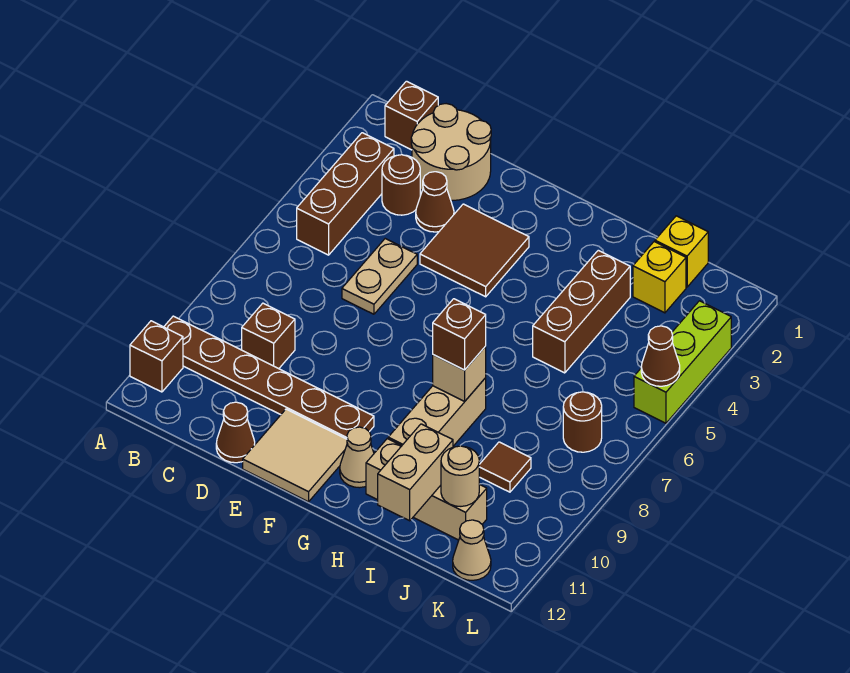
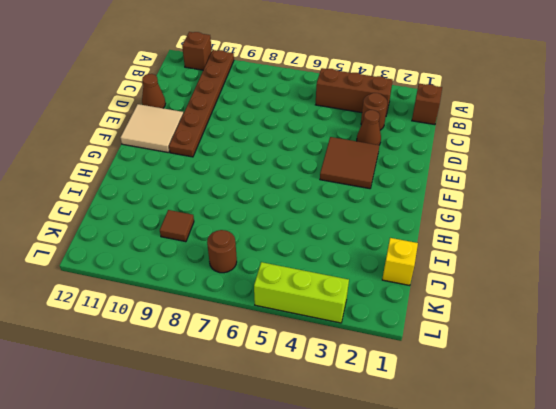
none -> tan 2x2 round brick [411,104,491,200]
none -> brown 1x1 brick [242,303,295,369]
none -> tan 1x2 plate [342,239,417,314]

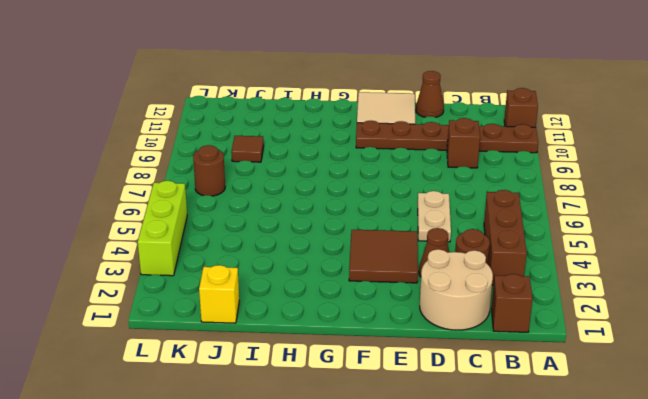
none -> tan 1x1 cone [340,427,374,488]
none -> tan 1x3 brick [388,378,486,446]
none -> tan 1x3 brick [366,439,487,540]

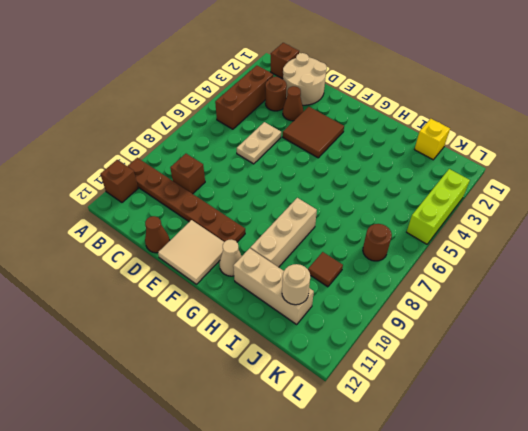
none -> brown 1x3 brick [533,250,630,373]
none -> yellow 1x1 brick [633,242,686,313]
none -> tan 1x1 cone [453,520,491,580]

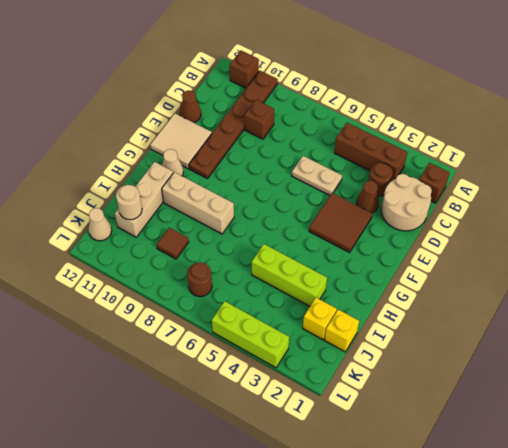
lime 1x3 brick [252,244,327,306] -> brown 1x3 brick [533,250,630,373]
none -> tan 1x1 brick [433,346,486,401]
none -> tan 1x2 brick [378,424,453,521]
none -> brown 1x1 cone [641,326,680,386]

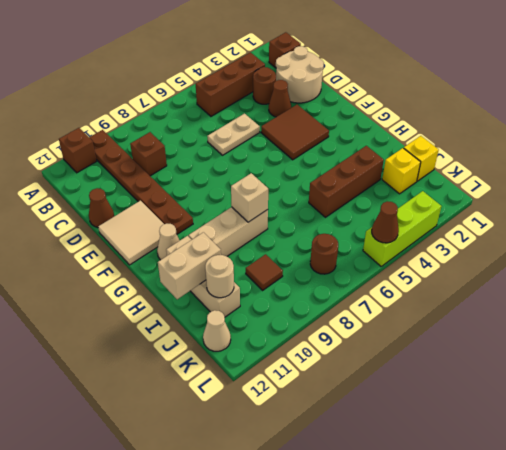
none -> brown 1x1 brick [433,299,486,370]

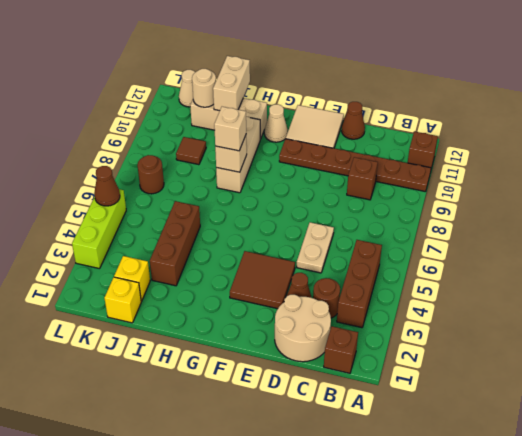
tan 1x1 brick [214,107,246,151] -> brown 1x1 brick [433,299,486,370]

